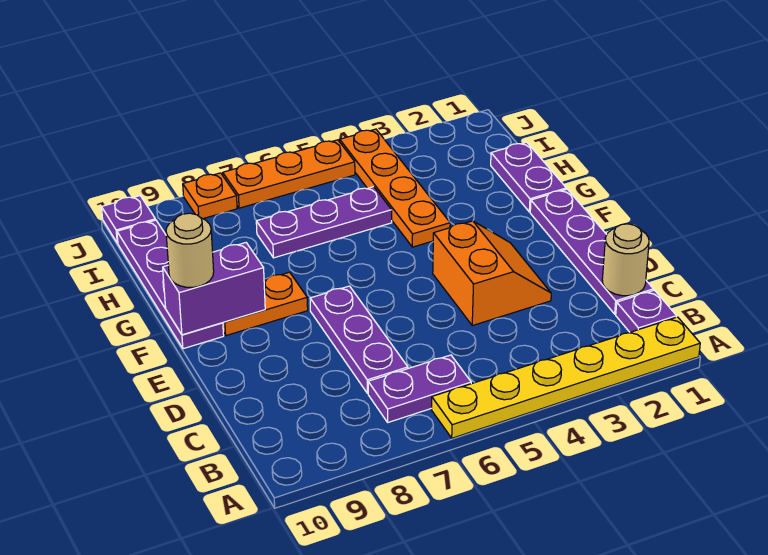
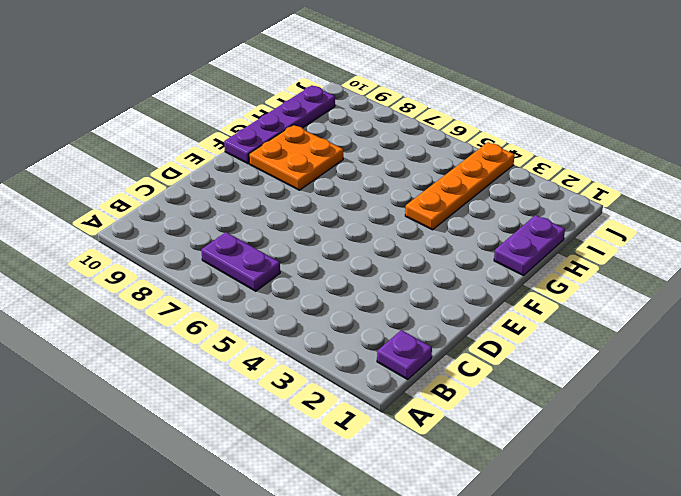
orange 2x2 plate [249,125,343,190] -> orange 1x2 plate [223,272,308,336]
none -> yellow 1x6 plate [432,317,700,438]
none -> purple 1x4 plate [530,189,653,314]
none -> purple 1x3 plate [310,286,408,393]

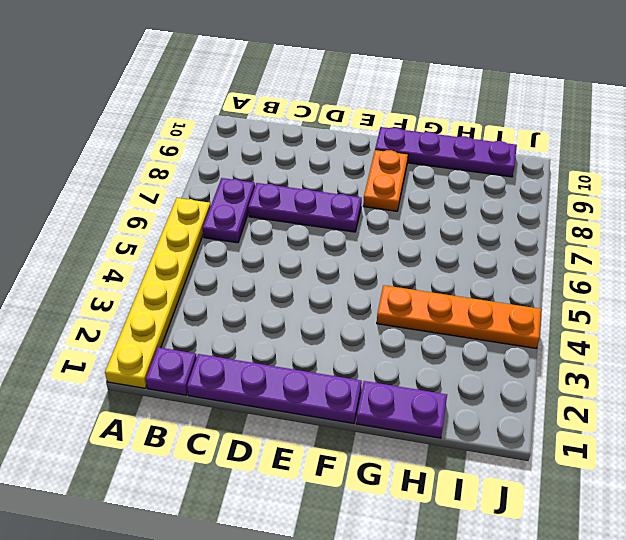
none -> orange 2x2 slope [433,221,551,326]
none -> purple 1x3 plate [256,187,392,258]
none -> orange 1x3 plate [223,140,355,208]

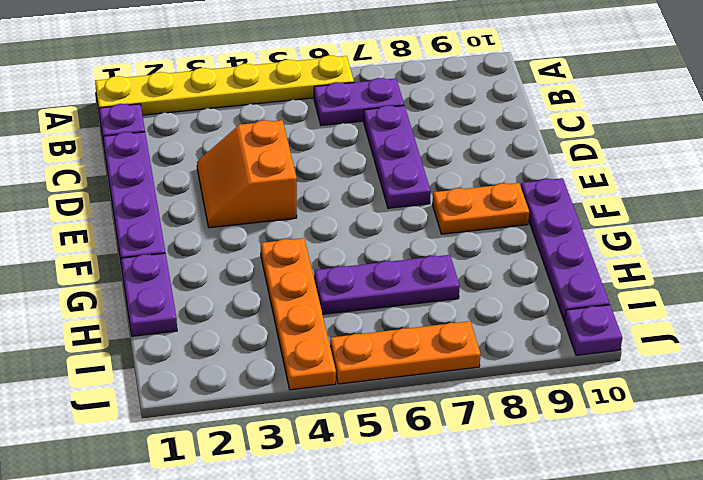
none -> orange 1x1 plate [183,173,237,219]
none -> tan 1x1 round brick [602,224,649,296]
none -> purple 1x2 brick [163,243,265,335]

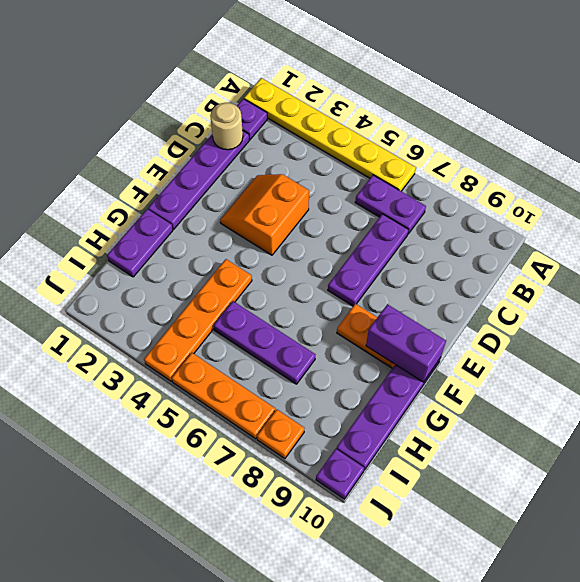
none -> tan 1x1 round brick [166,213,214,287]

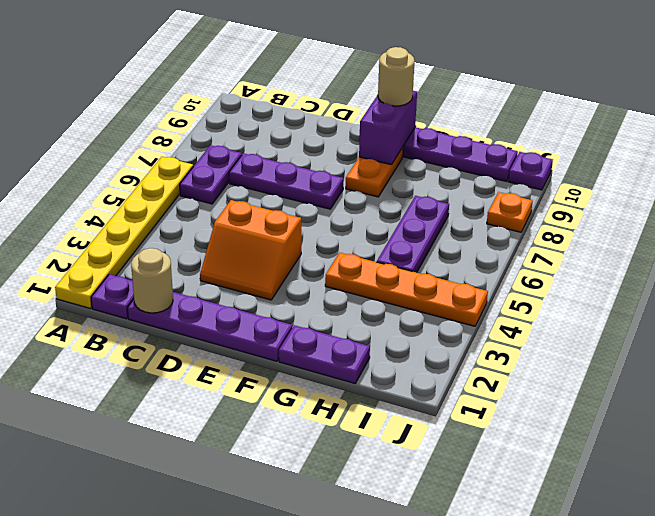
none -> orange 1x3 plate [223,140,355,208]

